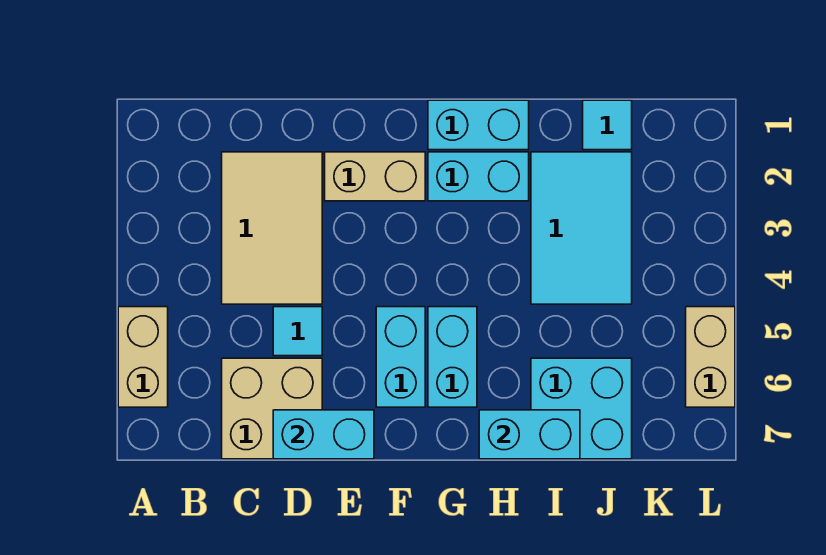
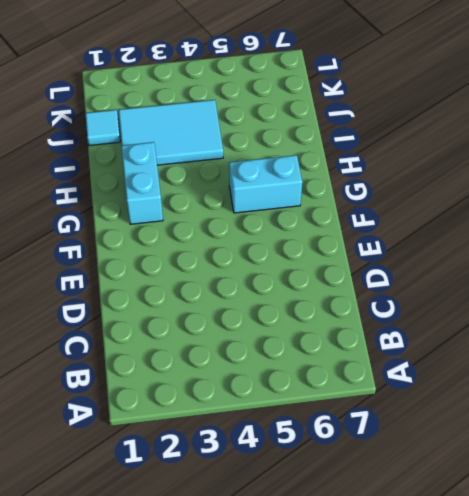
none -> tan 1x2 brick [118,307,168,407]
none -> tan 2x3 tile [222,152,322,304]
none -> tan 2x2 brick [222,358,322,459]

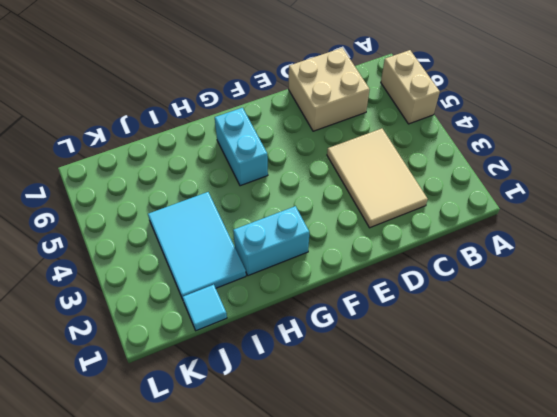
none -> cyan 1x1 tile [273,307,322,356]
none -> tan 1x2 brick [325,152,425,201]
none -> cyan 1x2 brick [376,307,425,407]

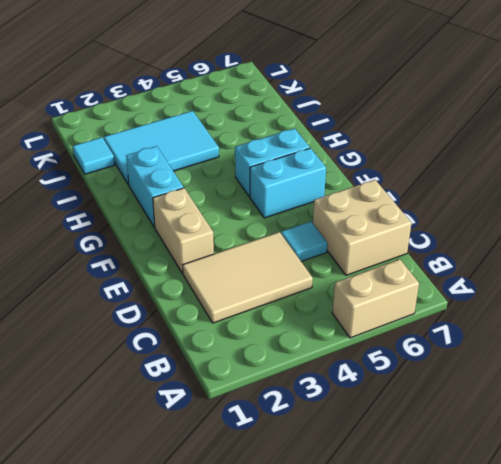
none -> cyan 1x2 brick [428,100,529,150]
none -> cyan 2x2 brick [531,358,632,459]
none -> tan 1x2 brick [686,307,735,407]

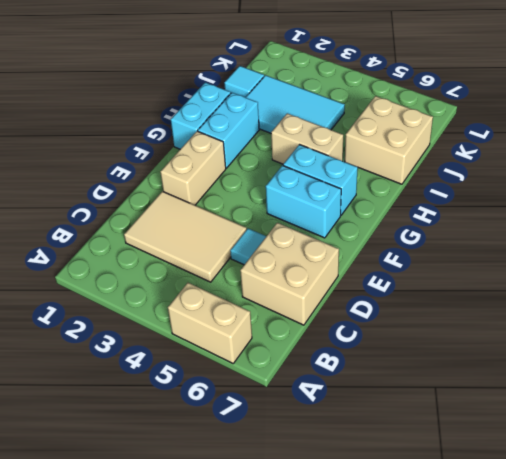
tan 1x2 brick [271,113,343,164] -> tan 1x2 brick moved to [686,307,735,407]
tan 2x2 brick [345,96,433,184] -> cyan 2x2 brick [531,358,632,459]
none -> cyan 1x2 brick [273,410,374,459]
none -> cyan 1x2 brick [479,410,580,459]

